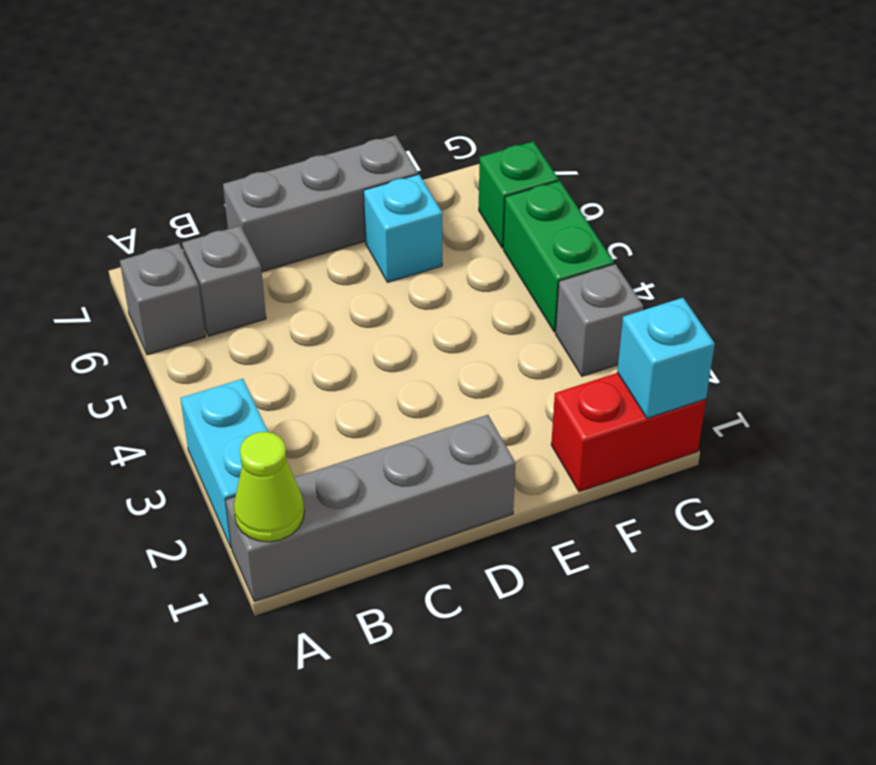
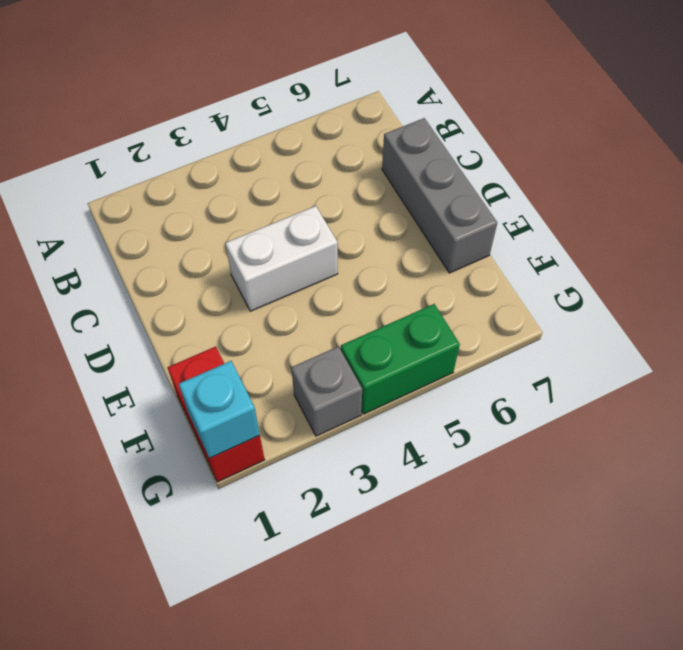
white 1x2 brick [225,206,338,311] -> none
none -> grey 1x4 brick [225,415,516,602]
none -> cyan 1x2 brick [181,379,268,548]
none -> grey 1x1 brick [120,243,205,355]

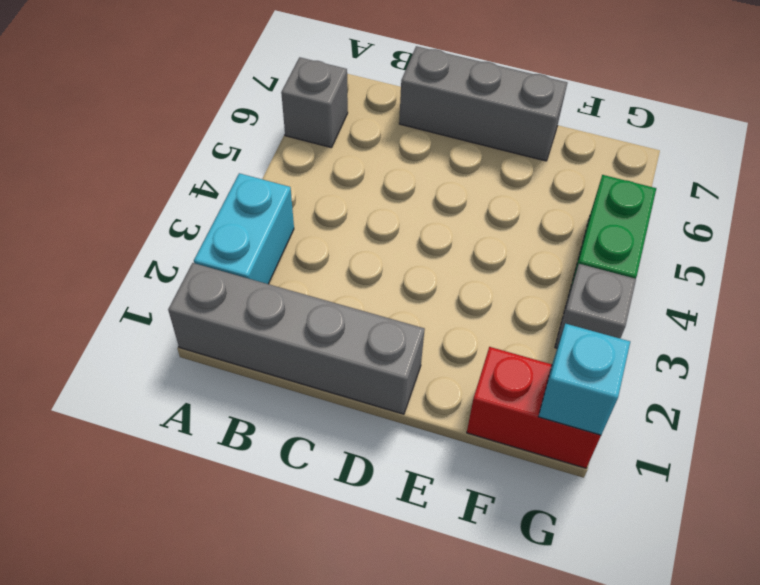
none -> grey 1x1 brick [182,226,266,336]
none -> cyan 1x1 brick [364,174,443,282]
none -> green 1x1 brick [479,141,559,248]

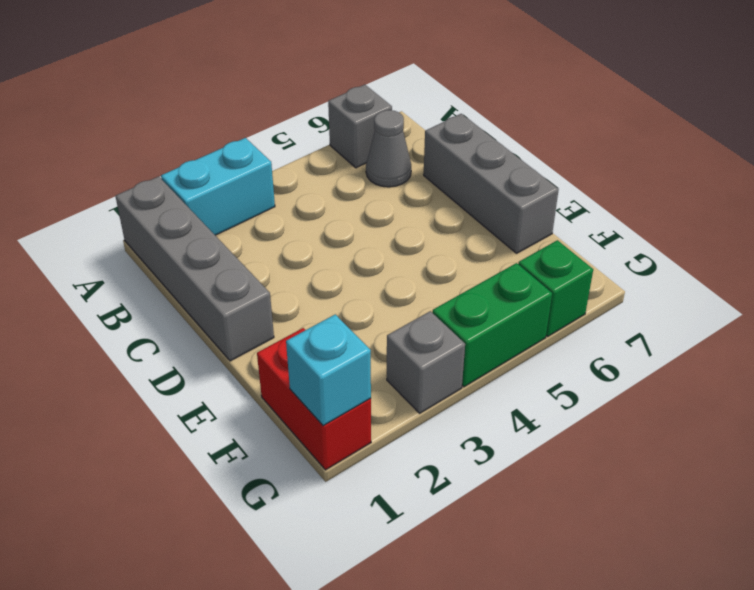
grey 1x1 cone [366,110,411,187] -> grey 1x1 brick [182,226,266,336]
none -> cyan 1x1 brick [364,174,443,282]
none -> lime 1x1 cone [234,432,304,542]

